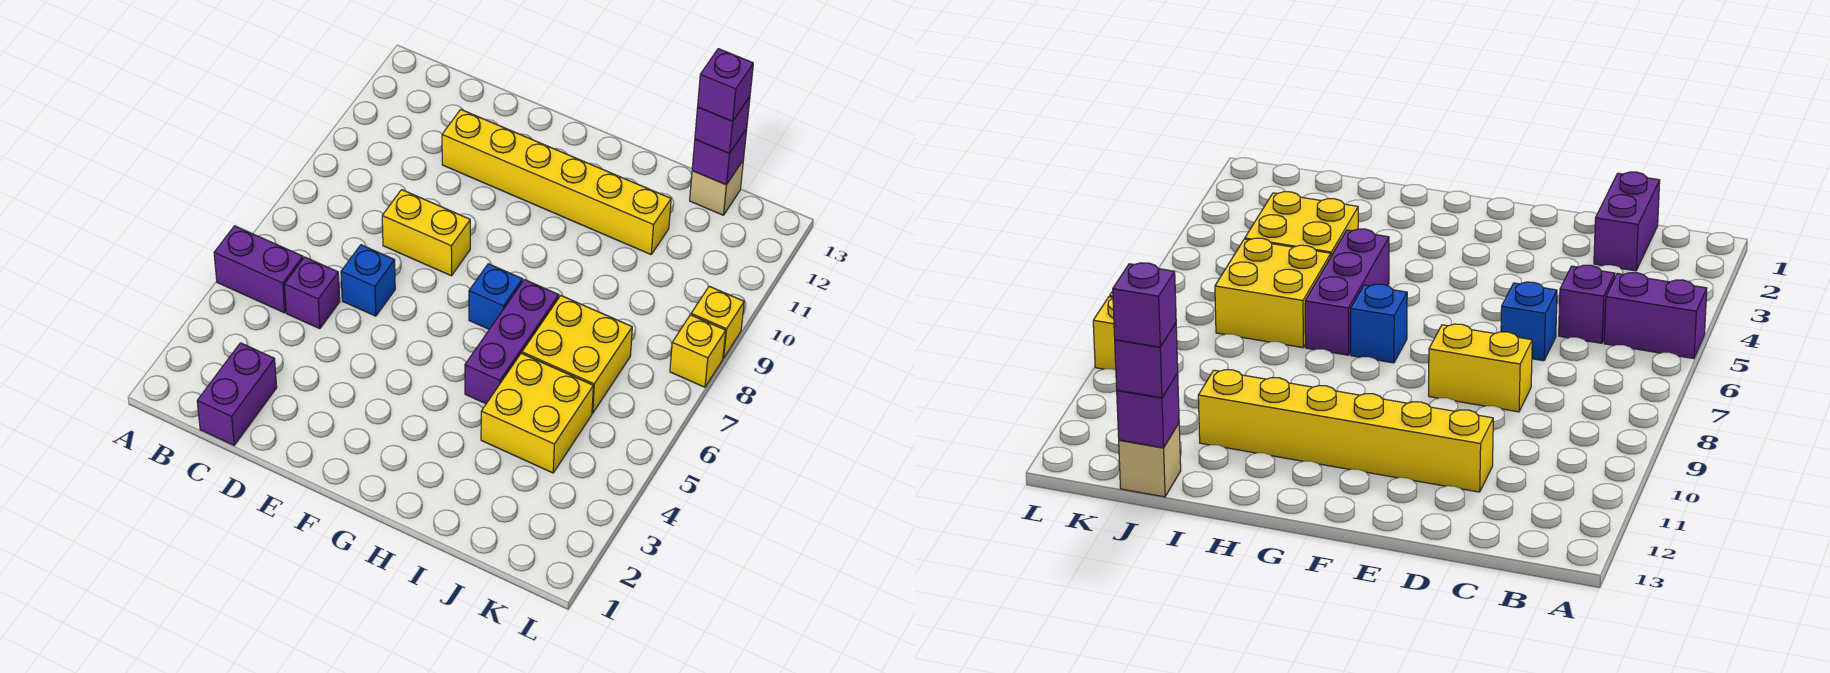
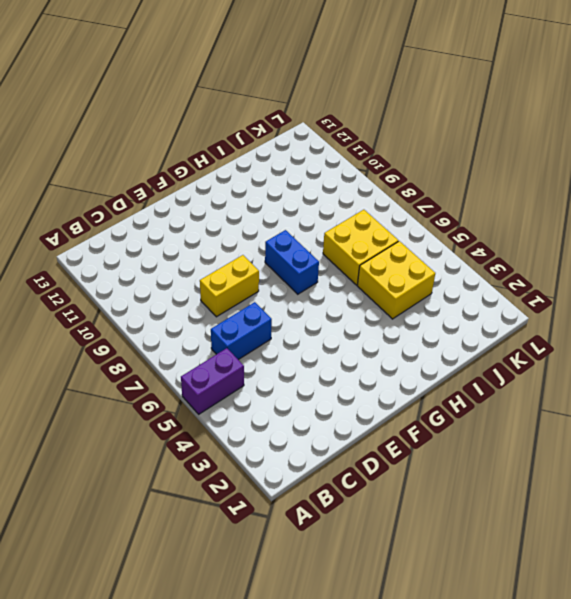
blue 1x2 brick [211,302,272,360] -> blue 1x1 brick [341,245,395,316]
blue 1x2 brick [265,230,319,294] -> blue 1x1 brick [469,264,522,329]
none -> purple 1x2 brick [197,343,277,445]
none -> purple 1x1 brick [285,257,340,329]
none -> yellow 1x6 brick [442,110,671,254]

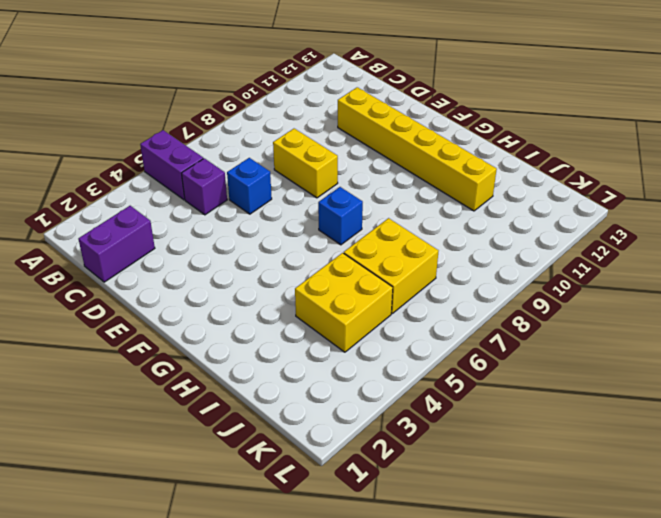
none -> purple 1x3 brick [465,280,559,404]
none -> tan 1x1 brick [690,161,743,215]
none -> yellow 1x1 brick [670,315,726,387]

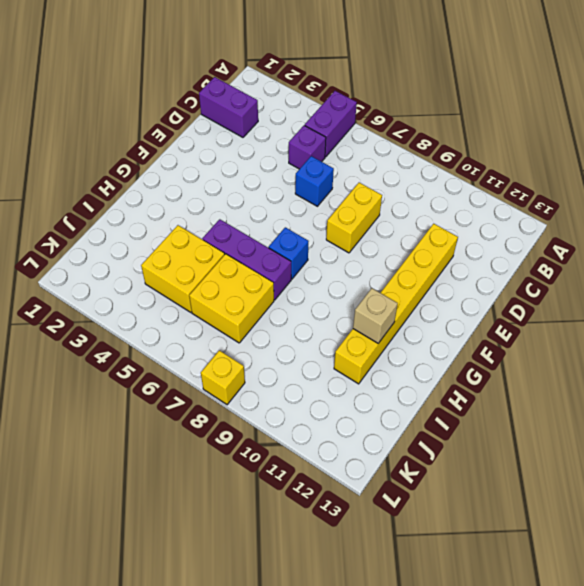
tan 1x1 brick [353,288,398,343] -> tan 1x1 brick moved to [690,161,743,215]
none -> yellow 1x1 brick [691,286,744,358]
none -> purple 1x1 brick [692,129,747,185]
none -> purple 1x1 brick [695,97,750,153]

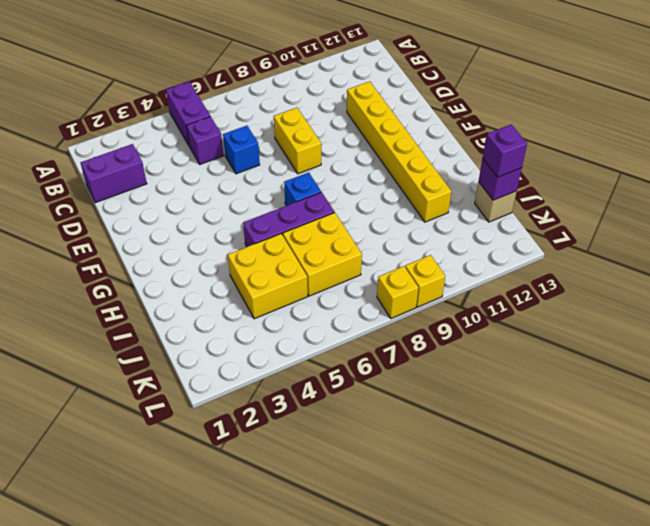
none -> purple 1x1 brick [698,49,753,121]

